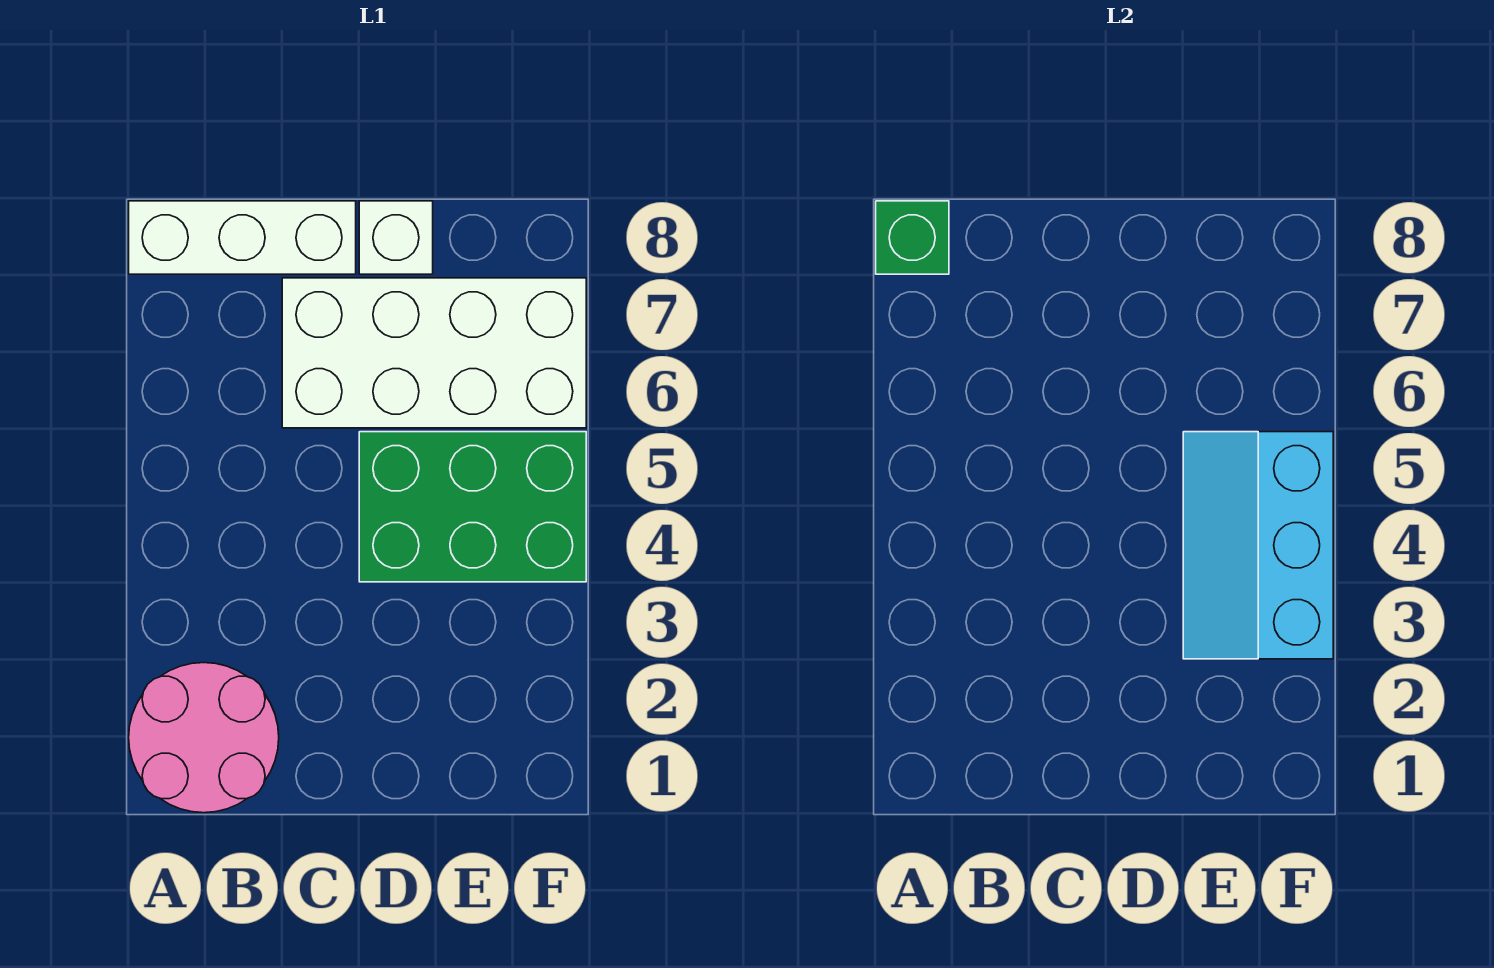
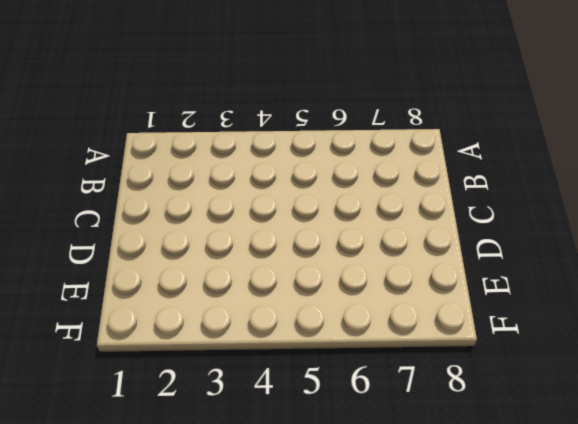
none -> pink 2x2 round brick [129,663,279,813]
none -> white 1x3 brick [129,201,356,274]

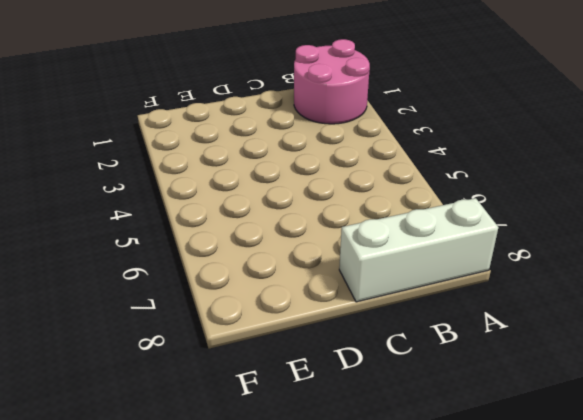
none -> white 2x4 brick [282,278,586,428]
none -> green 2x3 brick [359,432,586,582]

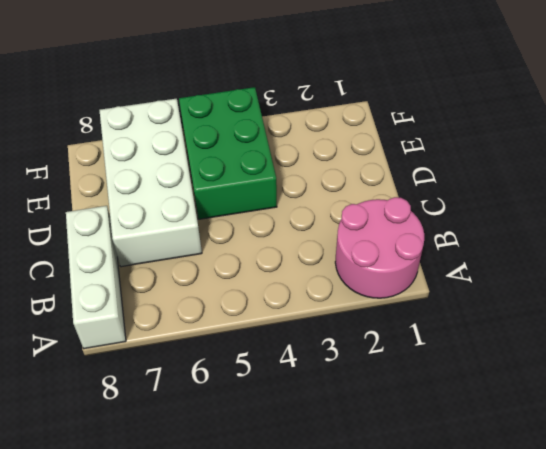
none -> white 1x1 brick [359,201,433,274]
none -> green 1x1 brick [876,201,949,274]

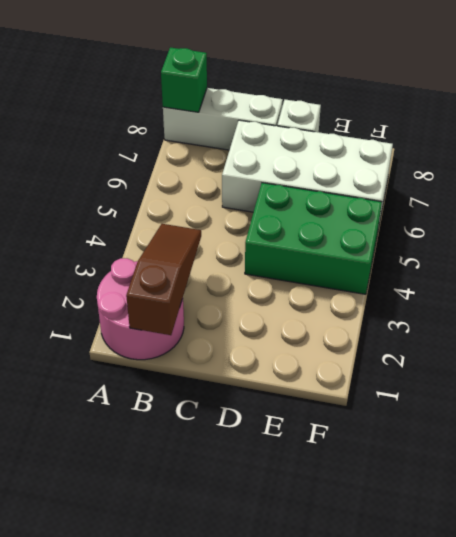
brown 1x3 slope [126,224,201,335] -> none
none -> cyan 2x3 slope [1183,432,1333,659]

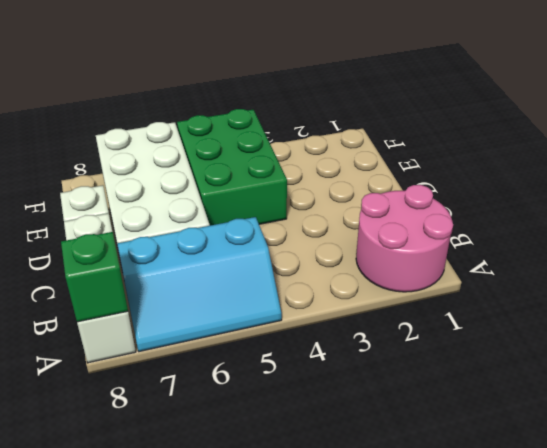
cyan 2x3 slope [117,217,282,352] -> cyan 2x3 slope moved to [1183,432,1333,659]

